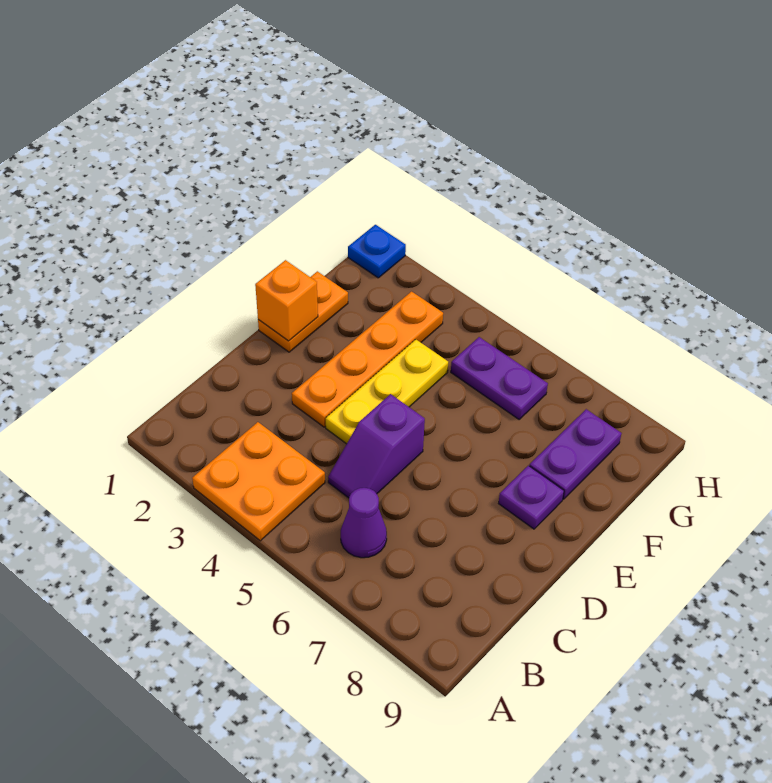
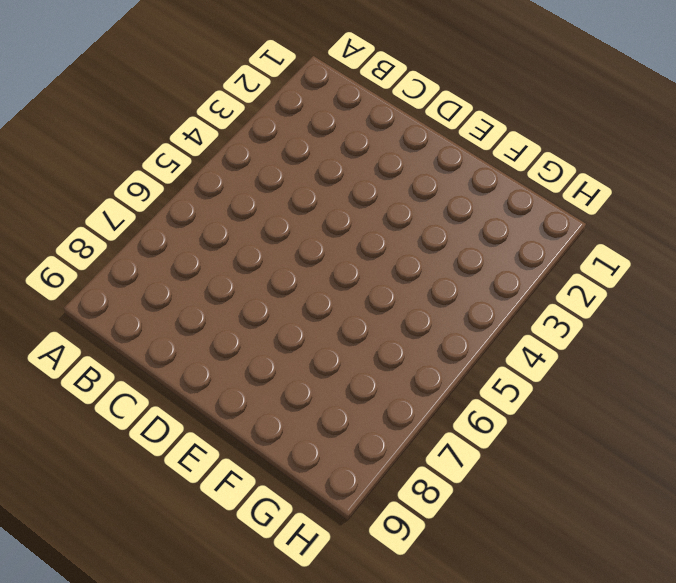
none -> orange 2x2 plate [192,422,325,541]
none -> purple 1x1 cone [341,488,387,558]

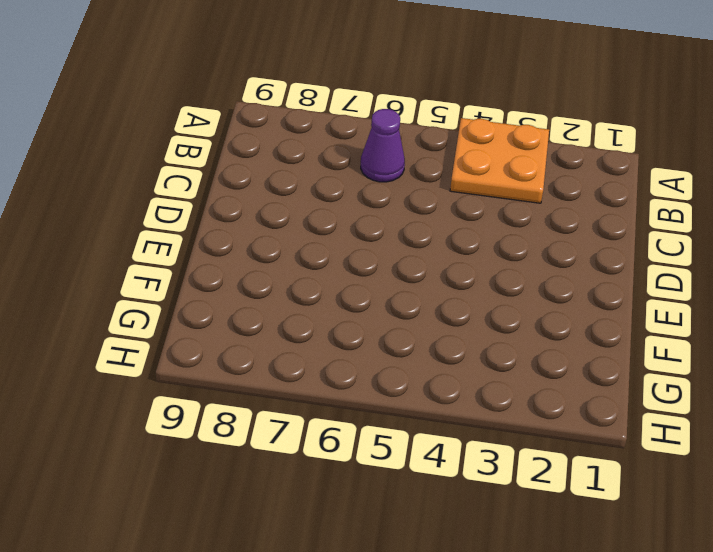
none -> purple 1x2 slope [328,394,425,498]
none -> orange 1x4 plate [292,292,443,427]

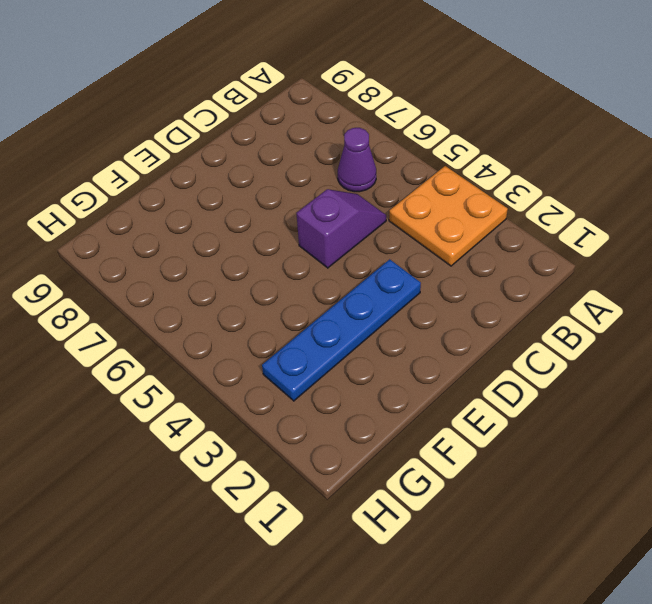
blue 1x4 plate [262,259,421,401] -> orange 1x4 plate [292,292,443,427]
none -> yellow 1x3 plate [326,339,448,444]
none -> orange 1x2 plate [258,271,348,352]

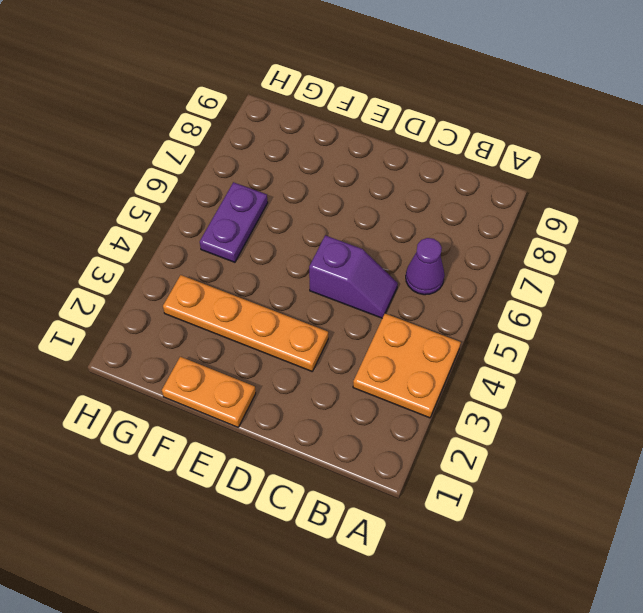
none -> yellow 1x3 plate [326,339,448,444]
none -> purple 1x1 plate [499,466,564,529]

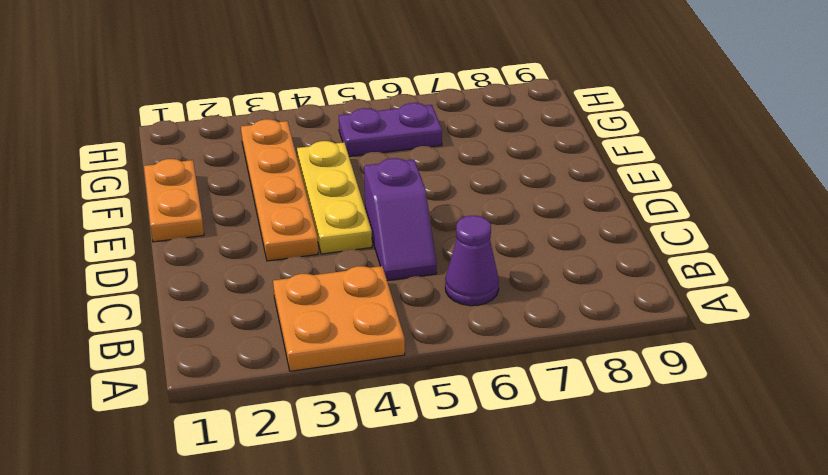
none -> purple 1x1 plate [499,466,564,529]
none -> purple 1x2 plate [530,409,622,499]

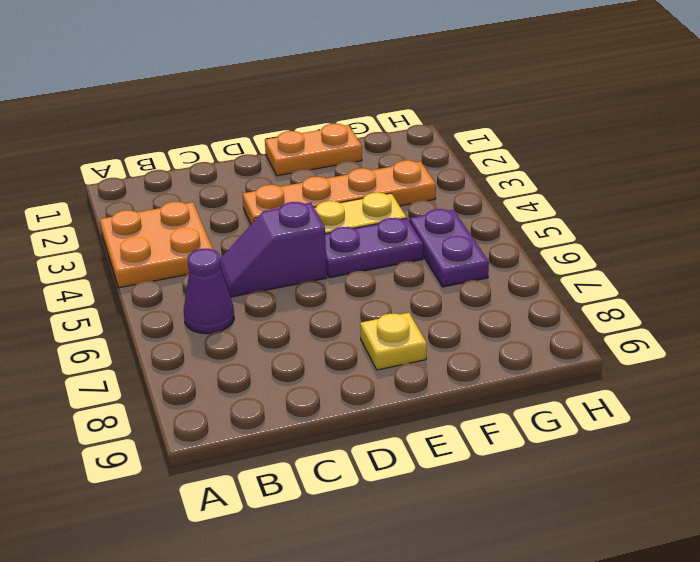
purple 1x2 plate [325,218,423,278] -> purple 1x2 plate moved to [530,409,622,499]
yellow 1x1 plate [360,313,427,370] -> purple 1x1 plate [499,466,564,529]
none -> blue 1x1 plate [348,225,406,278]
none -> orange 1x1 brick [255,260,318,341]

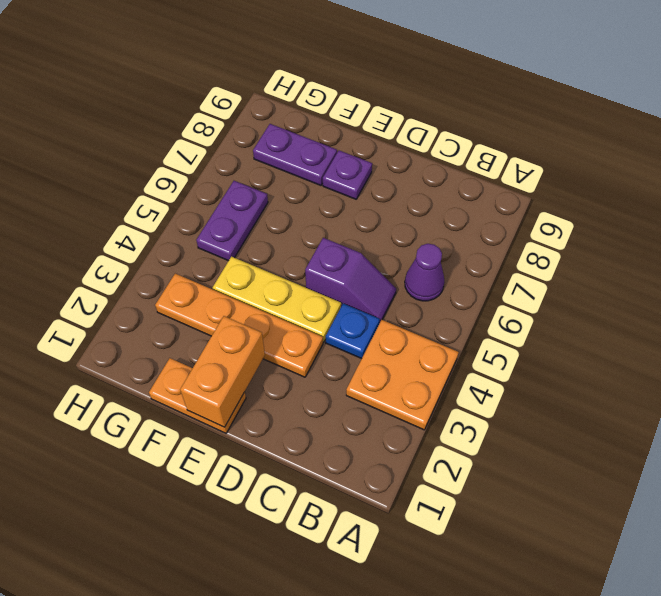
blue 1x1 plate [326,304,380,359] -> blue 1x1 plate moved to [348,225,406,278]
orange 1x2 brick [180,316,265,427] -> orange 1x1 brick [255,260,318,341]

